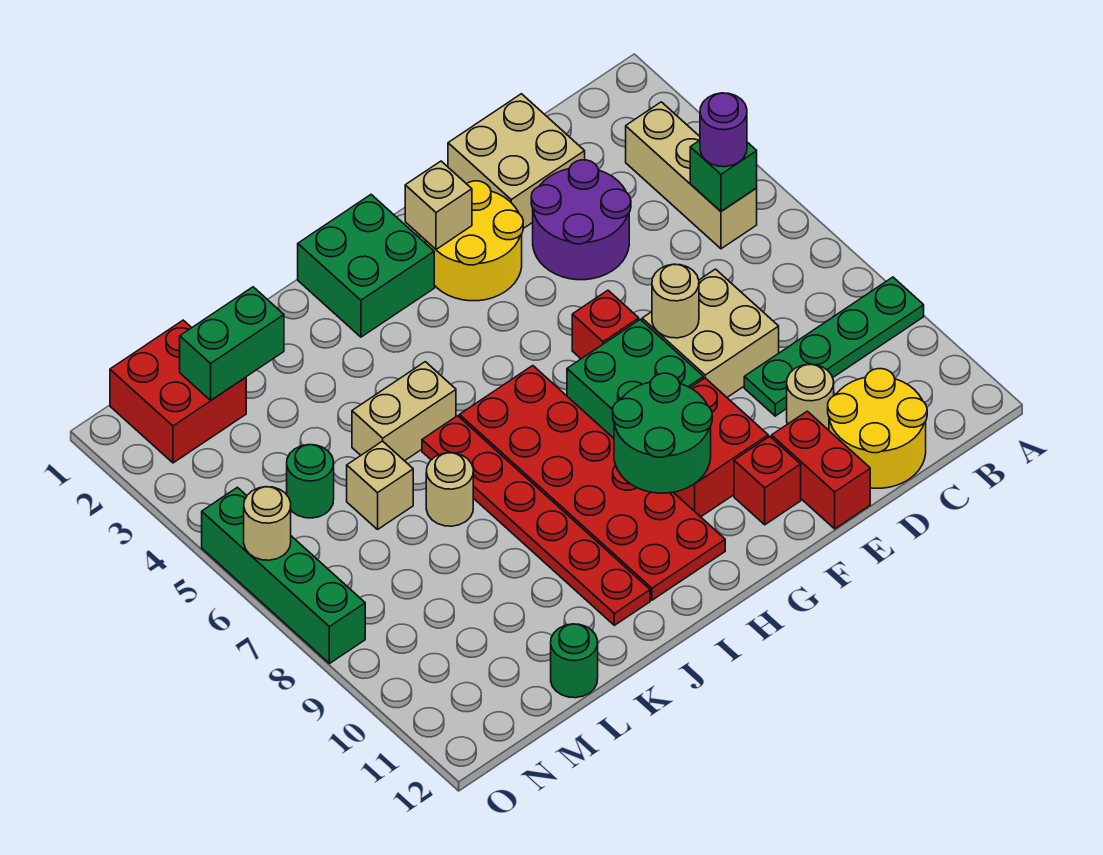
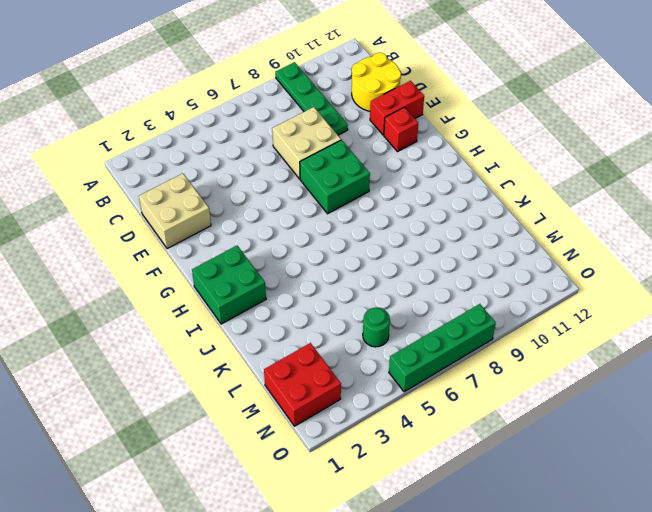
none -> tan 1x3 brick [626,102,757,249]
none -> purple 2x2 round brick [531,160,631,280]
none -> tan 1x1 round brick [787,364,834,430]
none -> yellow 2x2 round brick [425,181,523,301]

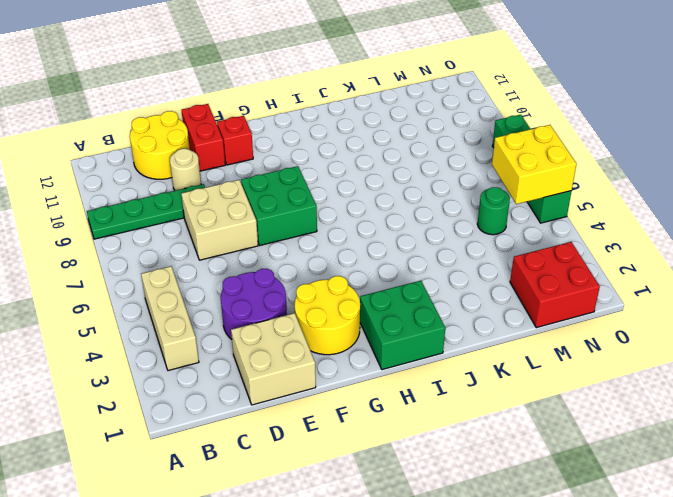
yellow 2x2 brick [492,125,577,204] -> tan 1x1 round brick [244,487,291,560]
none -> red 1x1 brick [572,290,639,359]
none -> red 2x2 brick [674,378,768,517]
none -> red 2x6 plate [459,366,725,600]
none -> tan 1x2 brick [352,362,456,461]

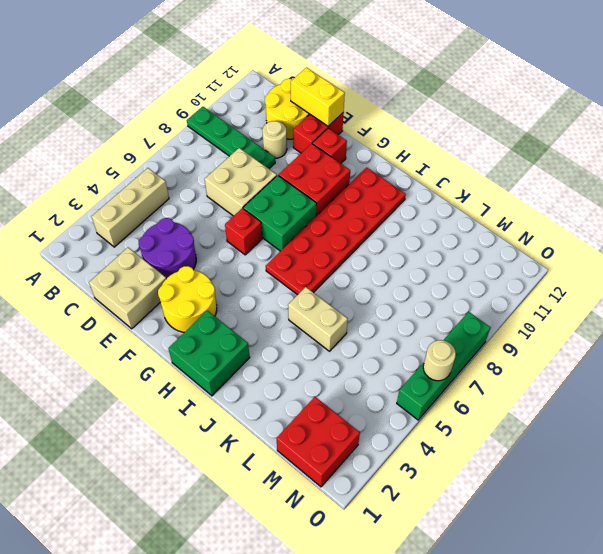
yellow 1x2 brick [291,68,345,126] -> none
none -> red 1x6 plate [422,416,650,625]
none -> tan 1x1 round brick [426,453,473,526]
none -> tan 1x1 brick [347,441,413,529]
none -> green 1x1 round brick [551,624,598,698]

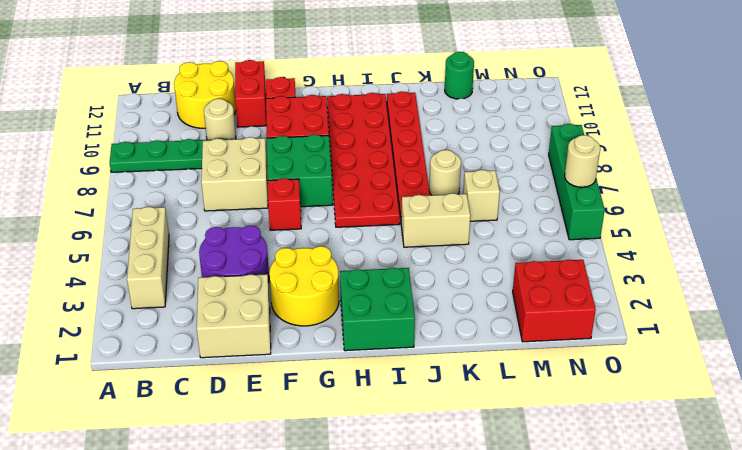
none -> green 1x1 round brick [287,445,334,518]
none -> green 1x1 brick [690,141,757,211]
none -> tan 1x1 round brick [652,264,699,338]
none -> tan 1x1 brick [405,161,472,249]

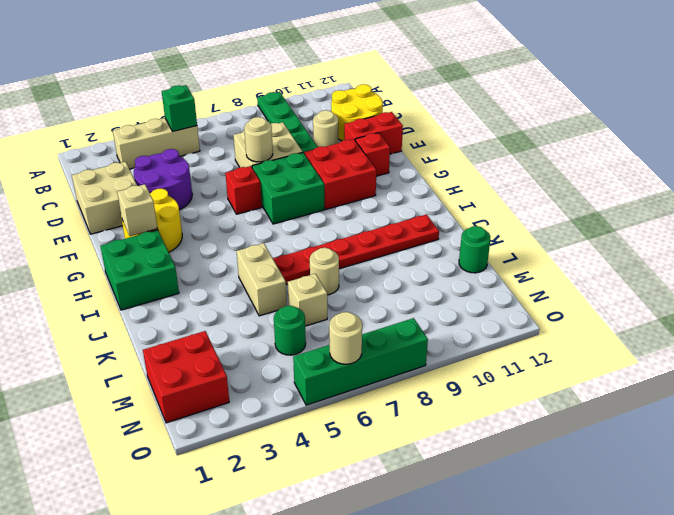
none -> red 2x6 plate [459,366,725,600]
none -> green 2x2 round brick [613,373,712,493]
none -> green 1x2 brick [180,287,284,400]
none -> purple 1x1 round brick [700,93,747,167]

